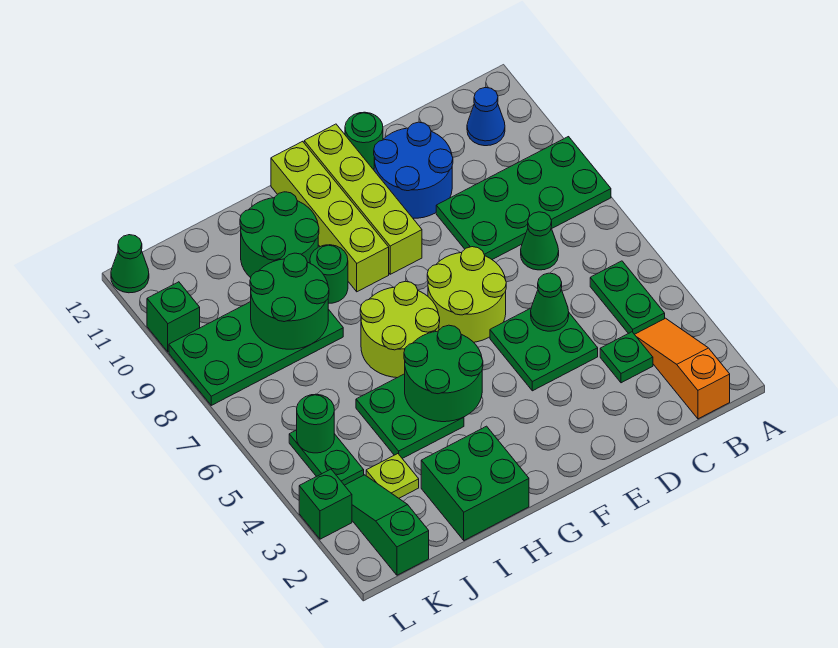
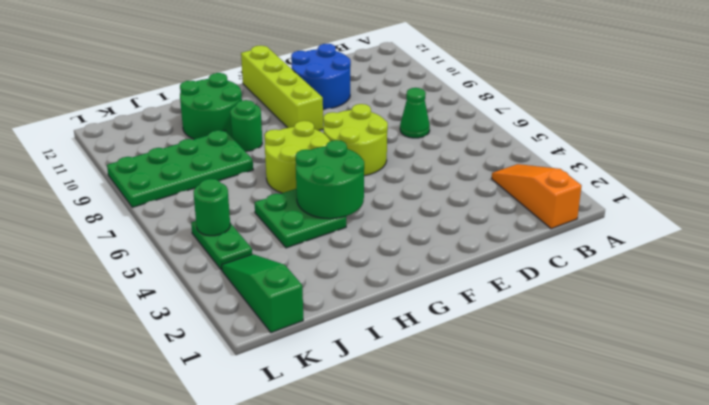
none -> green 2x4 plate [436,137,611,259]
none -> green 1x2 plate [590,261,665,334]
none -> blue 1x1 cone [467,88,505,146]

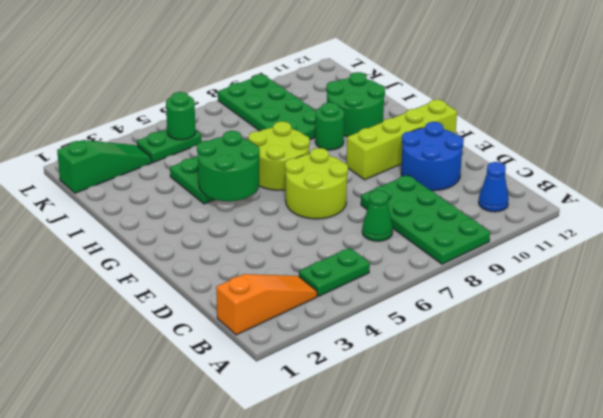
none -> green 1x1 plate [600,332,653,383]
none -> green 2x2 plate [490,308,598,391]
none -> green 1x1 round brick [345,112,383,169]

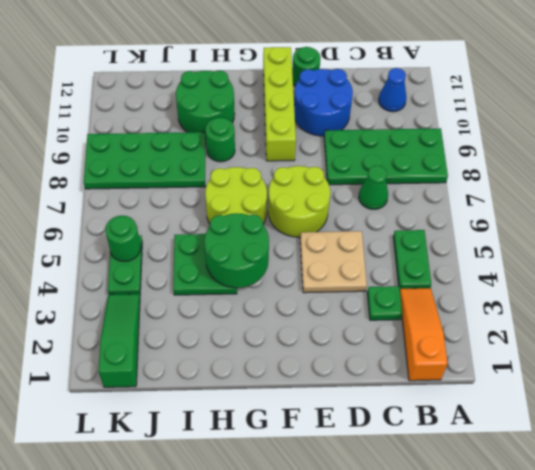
tan 2x2 plate [300,231,367,293] -> green 2x2 plate [490,308,598,391]
none -> lime 1x4 brick [271,141,389,292]
none -> green 2x2 brick [421,426,529,540]
none -> lime 1x1 plate [366,454,419,498]

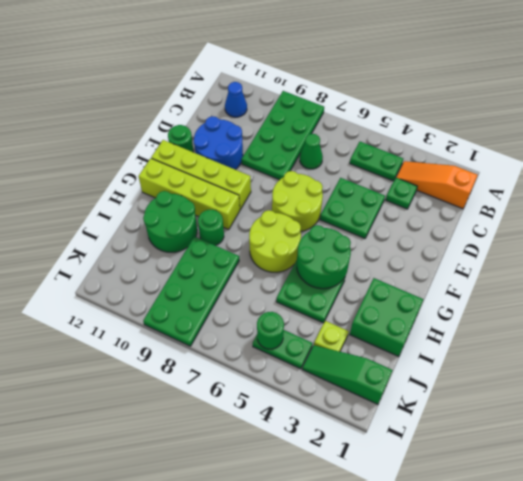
none -> green 1x1 brick [299,469,352,539]
none -> green 1x1 brick [147,282,200,352]
none -> green 1x1 cone [111,235,149,293]

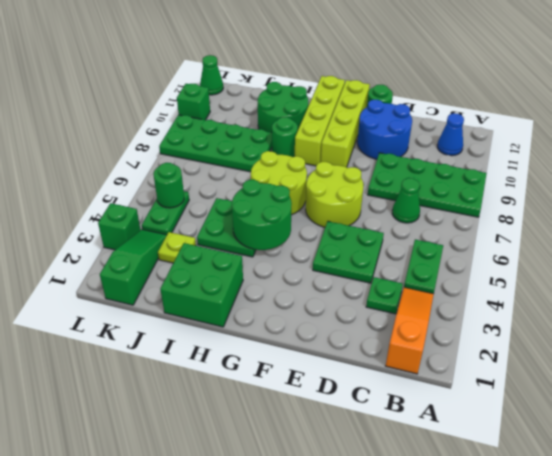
none -> green 1x1 cone [531,273,569,331]
none -> green 2x2 round brick [250,253,329,349]

